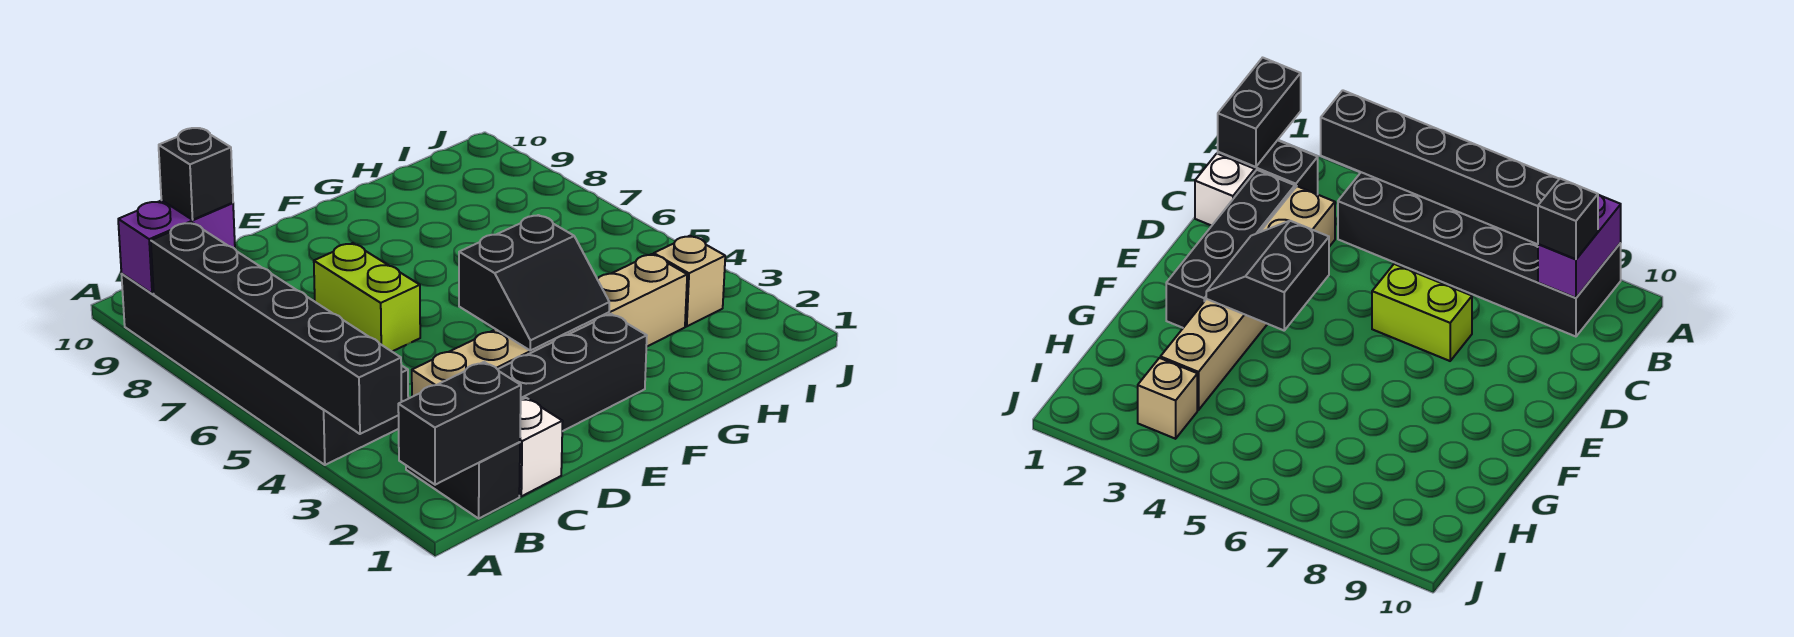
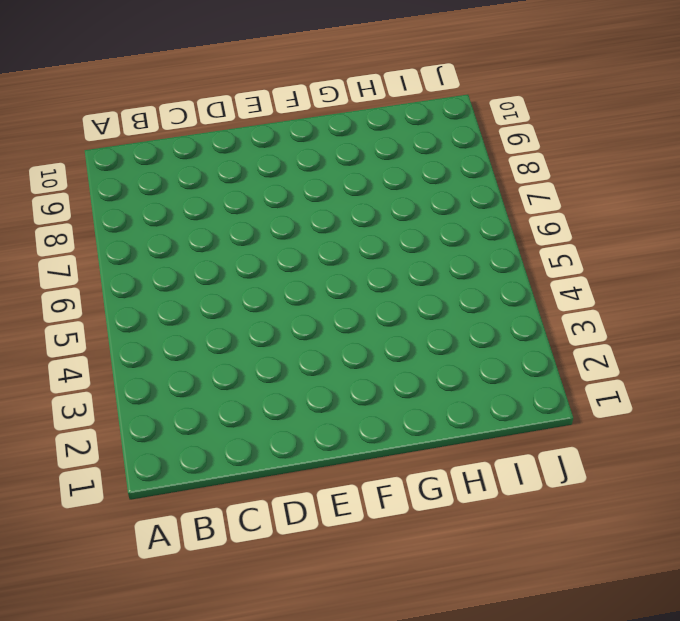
none -> black 2x6 brick [122,274,408,465]
none -> black 1x2 brick [406,442,520,518]
none -> white 1x1 brick [519,398,563,496]

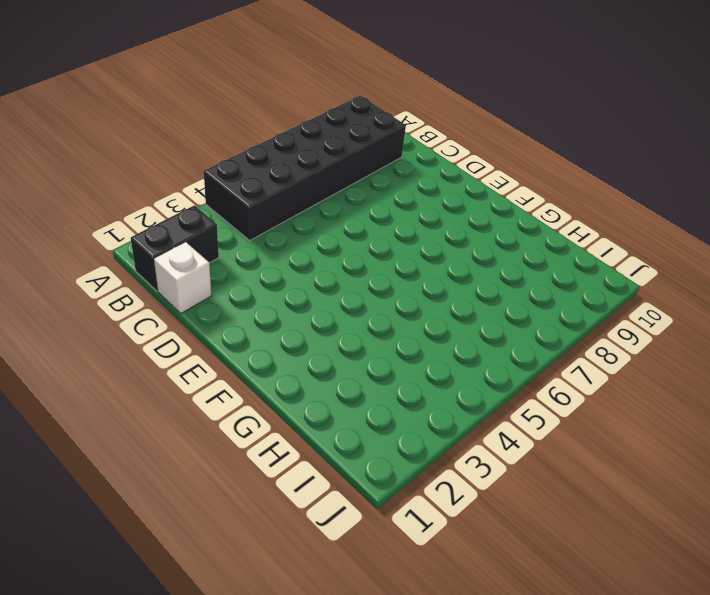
none -> black 1x4 brick [498,314,647,431]
none -> tan 1x6 brick [412,254,687,397]
none -> lime 1x2 brick [314,243,420,351]

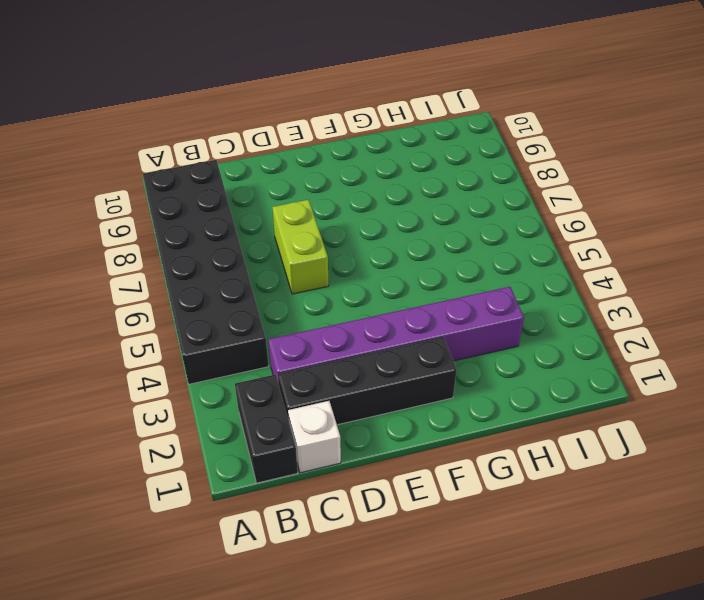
purple 1x6 brick [268,287,524,384] -> tan 1x6 brick [412,254,687,397]
none -> tan 1x1 brick [654,236,725,326]
none -> black 1x2 brick [398,362,521,485]
none -> black 1x6 brick [151,223,402,434]

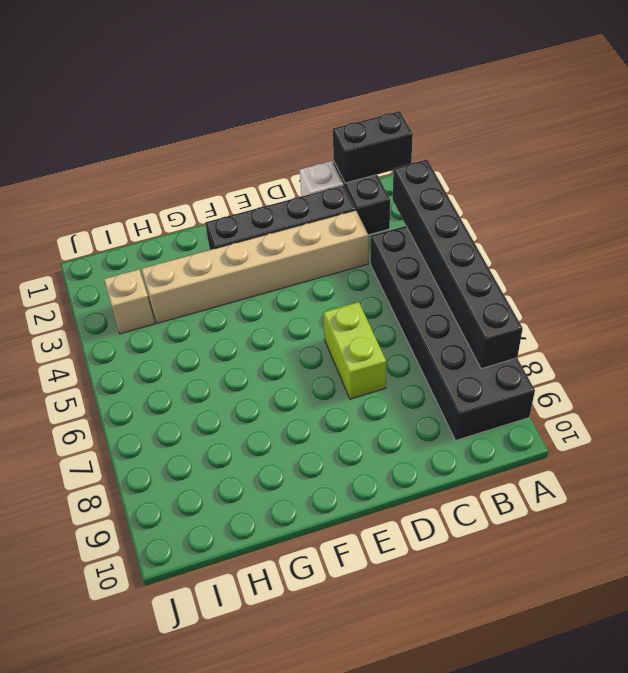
none -> purple 1x2 brick [118,200,235,294]
none -> black 2x2 slope [459,215,609,350]
none -> black 1x1 brick [159,128,233,220]

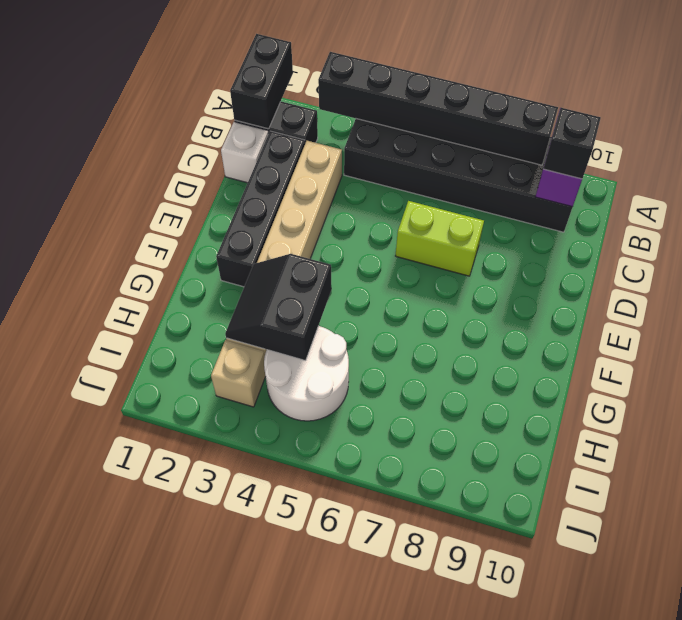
black 2x2 slope [225,254,332,361] -> black 2x2 slope moved to [459,215,609,350]
white 2x2 round brick [264,326,349,421] -> none

